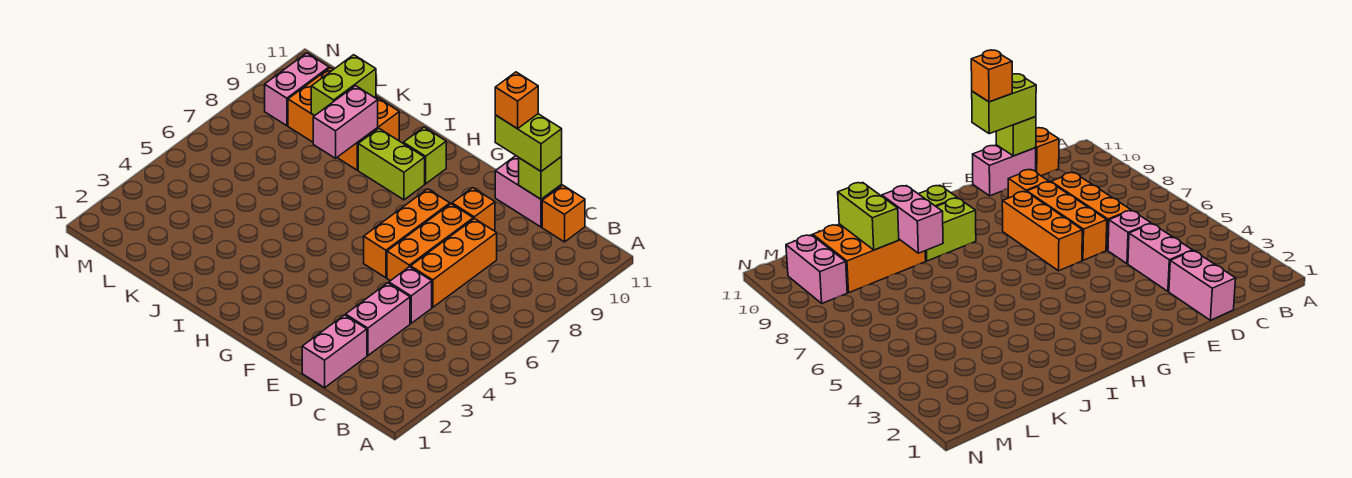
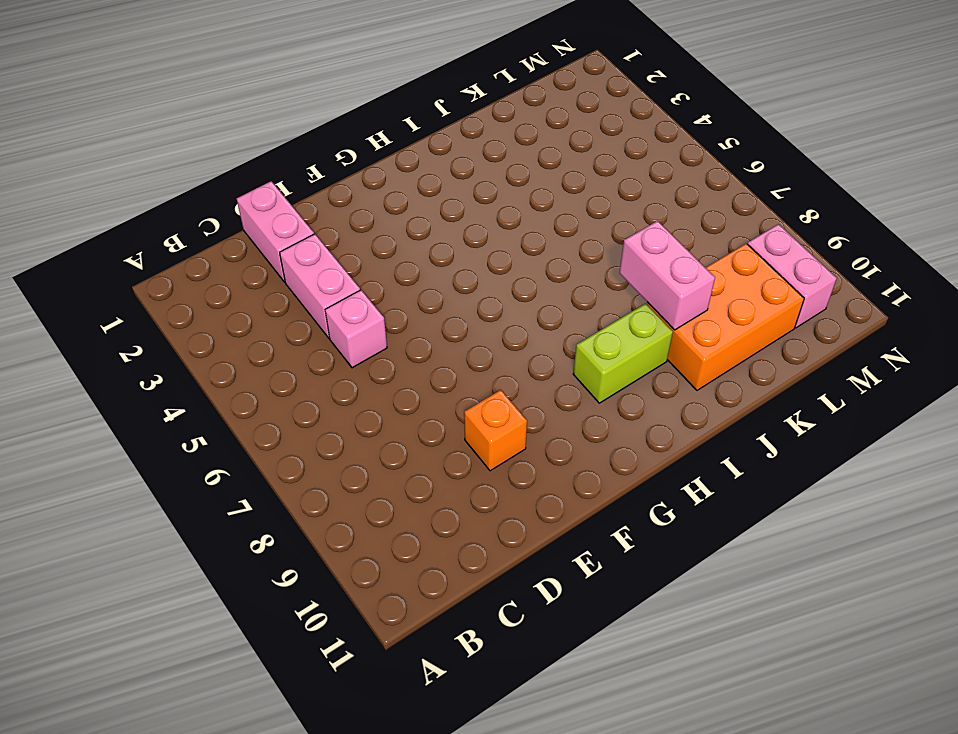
none -> orange 1x1 brick [542,185,585,242]
none -> orange 1x3 brick [411,219,497,307]
none -> pink 1x2 brick [495,156,562,227]

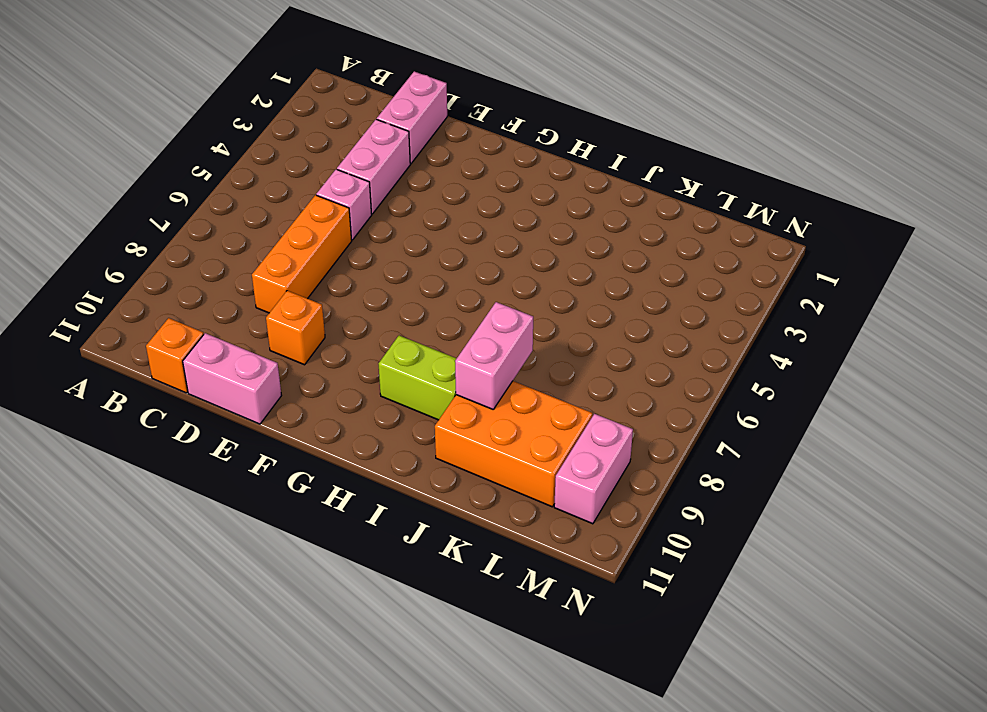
none -> orange 1x3 brick [387,204,473,281]
none -> orange 1x3 brick [364,189,450,278]
none -> lime 1x1 brick [403,127,446,184]

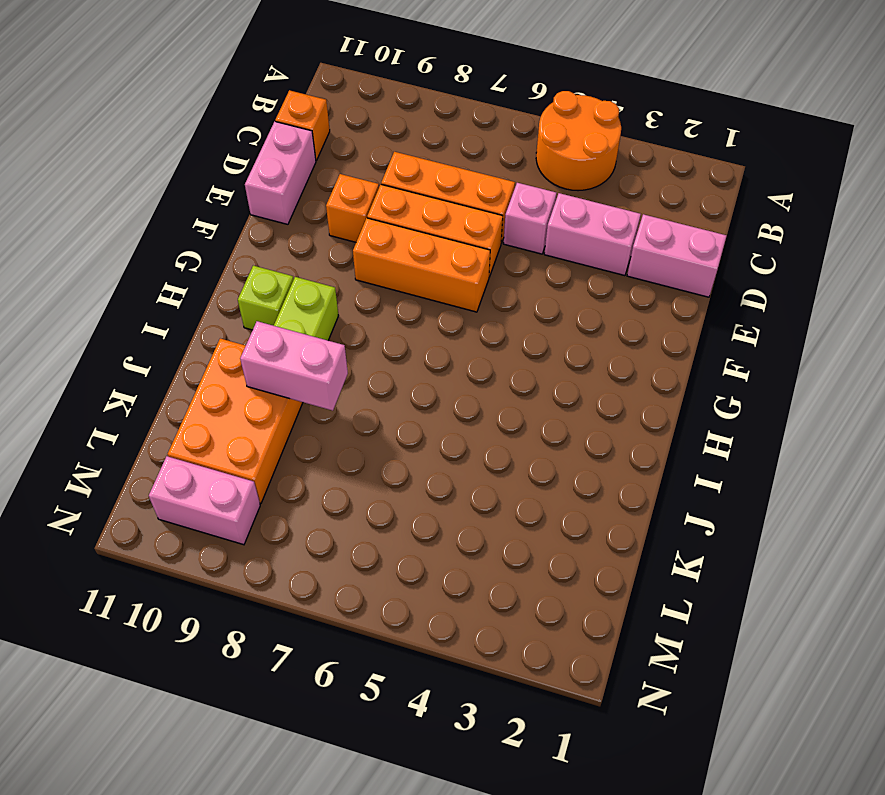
orange 2x2 round brick [536,91,621,191] -> none
none -> lime 1x1 brick [519,157,562,199]
none -> lime 1x2 brick [311,55,376,116]
none -> lime 1x2 brick [495,114,562,171]

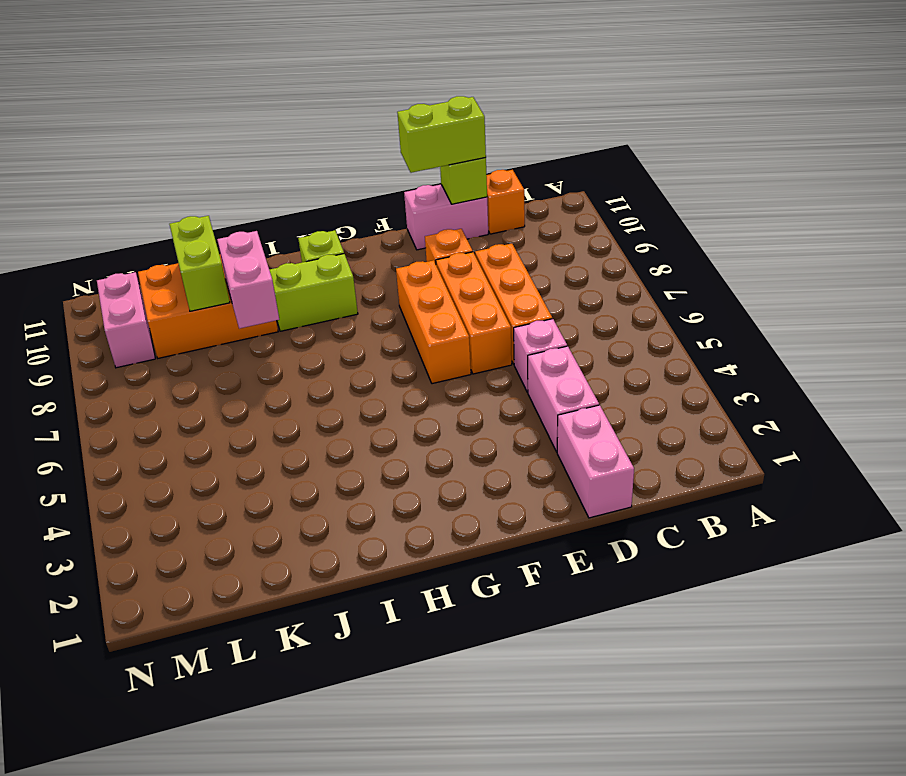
none -> orange 1x1 brick [495,72,538,129]

